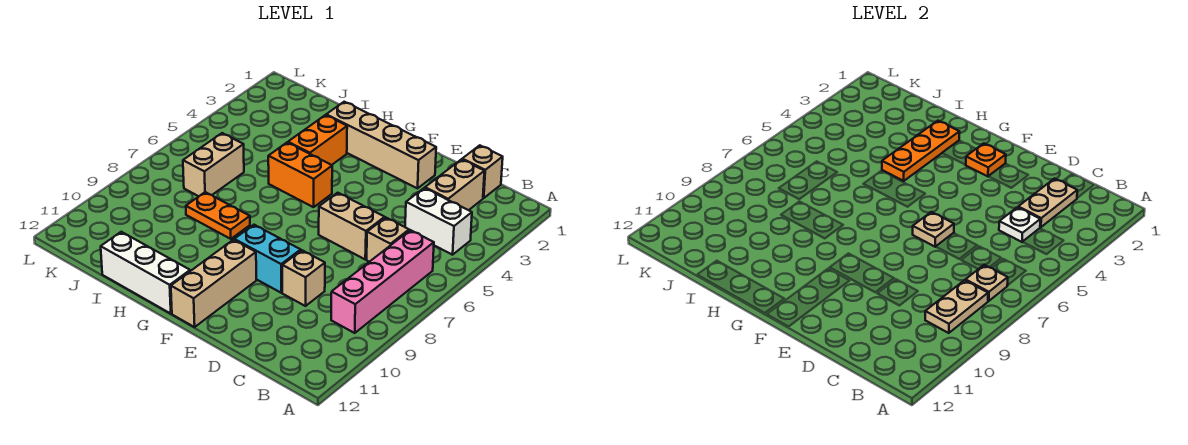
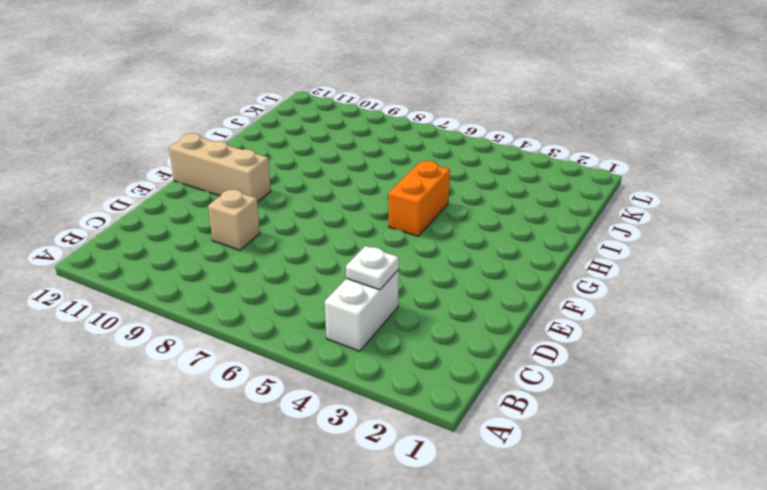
none -> pink 1x4 brick [331,230,434,333]
none -> tan 1x1 brick [462,145,503,198]
none -> tan 1x2 brick [425,159,484,210]

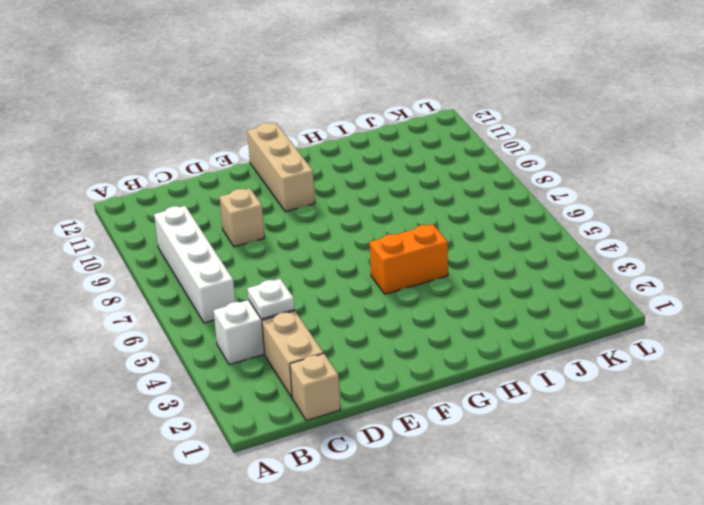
white 1x4 brick [154,206,235,323] -> pink 1x4 brick [331,230,434,333]
none -> tan 1x1 brick [367,218,409,262]
none -> tan 1x2 brick [319,193,385,259]
none -> tan 1x4 brick [326,102,436,188]

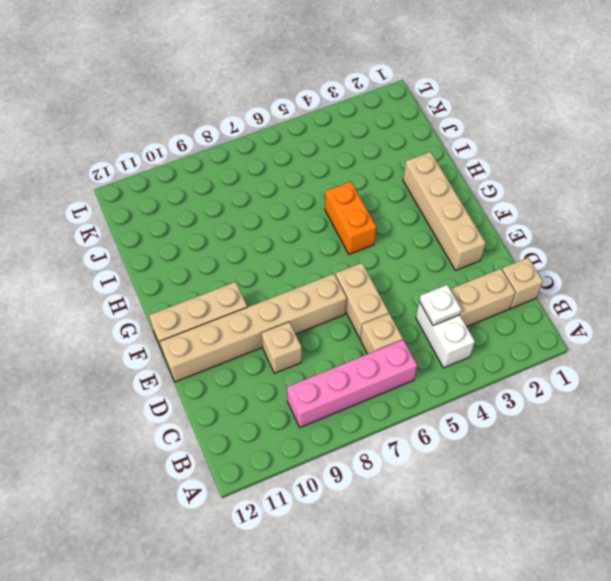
tan 1x6 brick [160,274,347,382] -> cyan 1x2 brick [234,225,301,293]
none -> white 1x3 brick [101,232,190,314]
none -> orange 1x2 brick [288,115,347,165]
none -> orange 1x2 plate [186,192,250,239]

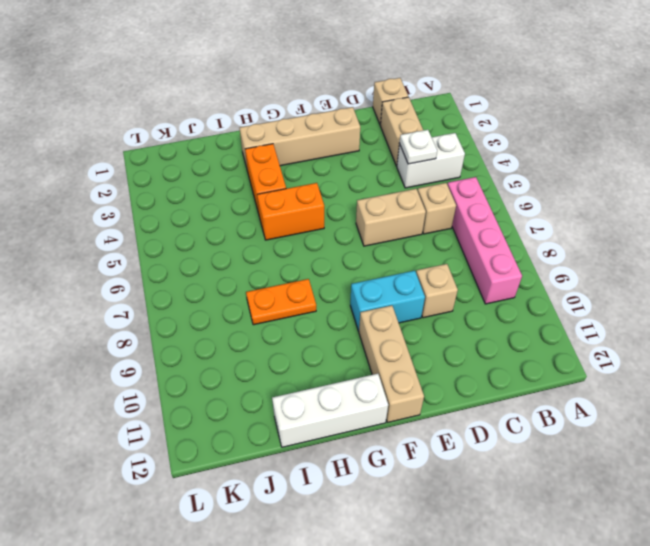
none -> tan 1x2 brick [183,133,244,196]
none -> tan 1x1 plate [965,265,1008,301]
none -> tan 1x2 plate [925,280,988,333]

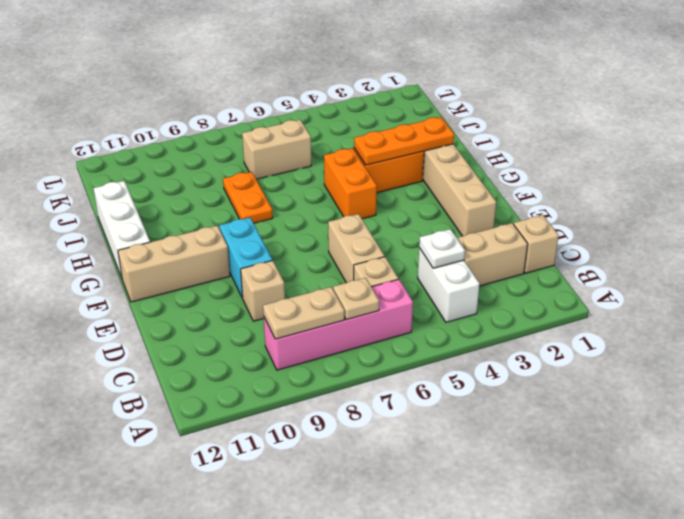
none -> tan 1x2 plate [1018,179,1077,227]
none -> tan 1x1 plate [913,212,954,247]
none -> orange 1x1 plate [966,143,1006,176]

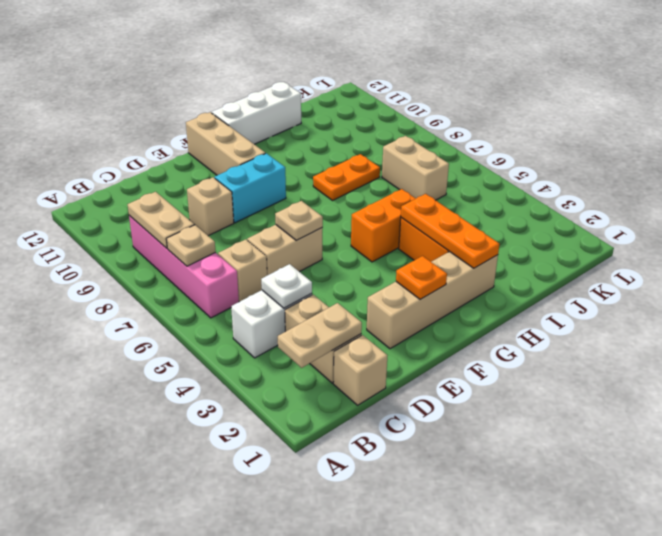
tan 1x2 plate [278,303,362,368] -> tan 1x2 plate turned to [1018,179,1077,227]

